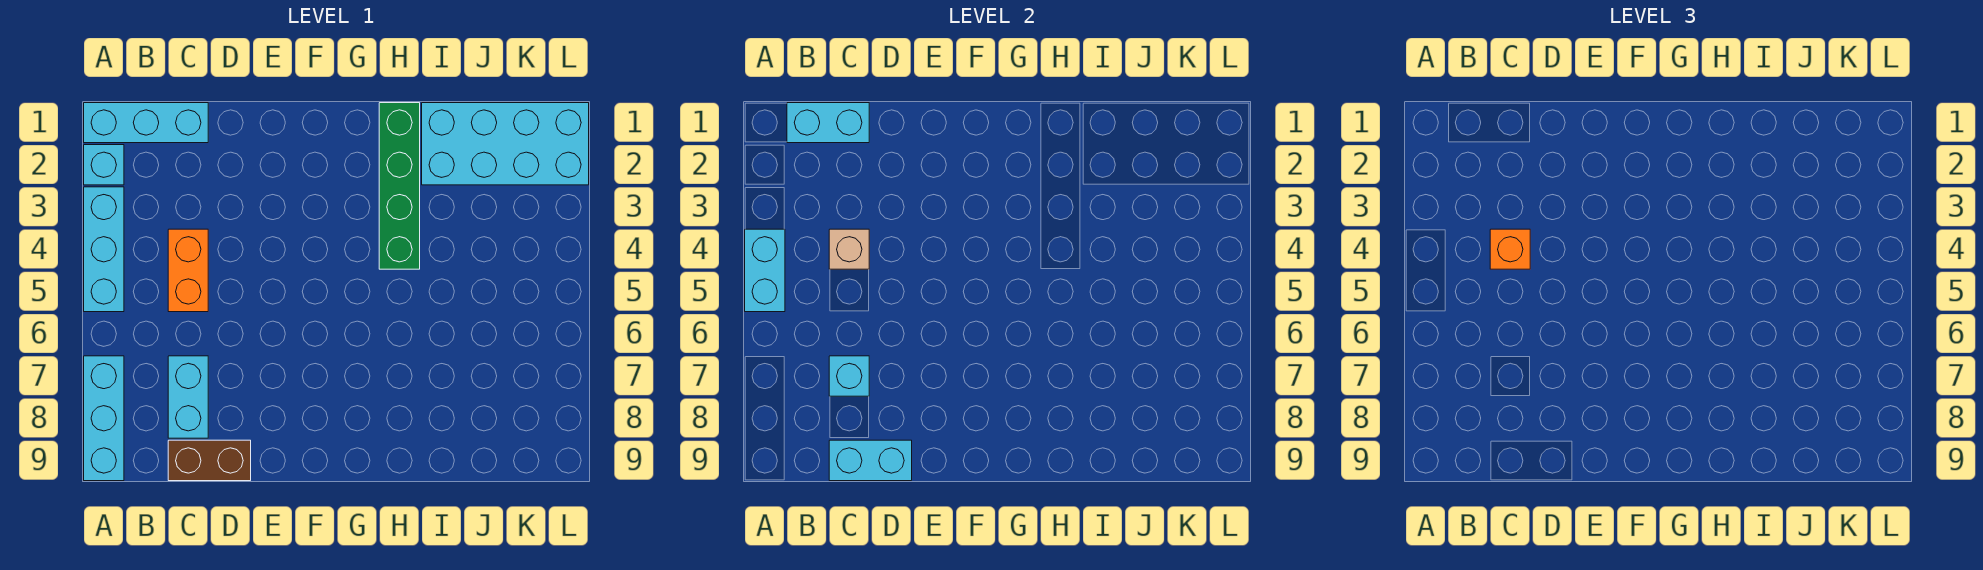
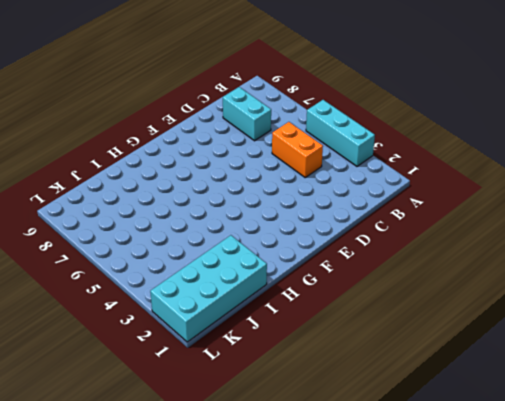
none -> cyan 1x3 brick [84,103,208,143]
none -> cyan 1x1 brick [84,145,124,185]
none -> cyan 1x3 brick [84,356,124,481]

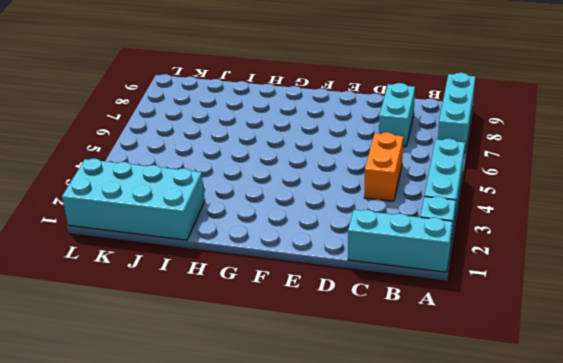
none -> brown 1x2 brick [168,440,251,481]
none -> green 1x4 brick [379,103,420,269]
none -> cyan 1x2 brick [745,229,785,312]

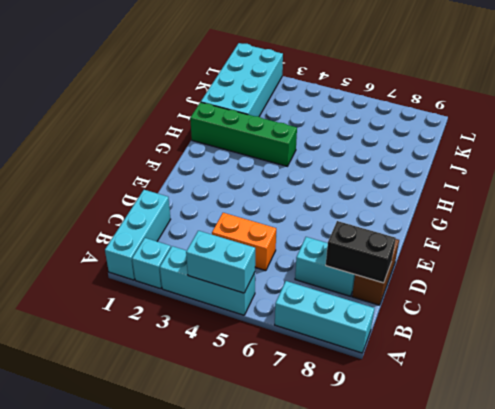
black 1x2 brick [326,221,396,283] -> cyan 1x2 brick [829,440,912,481]
none -> cyan 1x2 brick [787,103,869,143]
none -> tan 1x1 brick [829,229,869,269]
none -> cyan 1x1 brick [829,356,869,396]

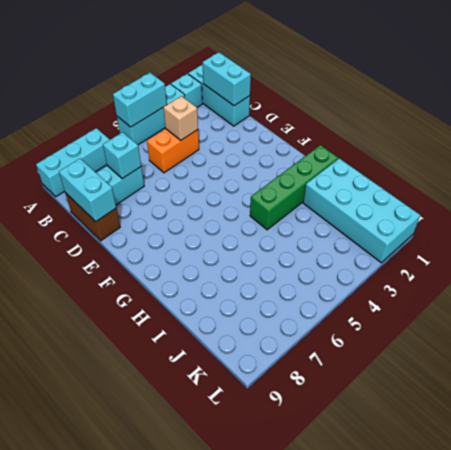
none -> orange 1x1 brick [1490,229,1530,269]

